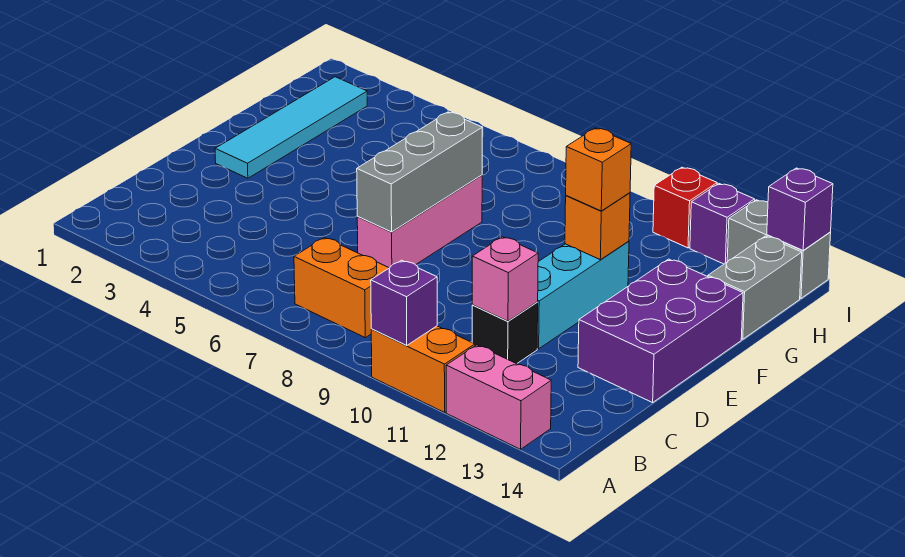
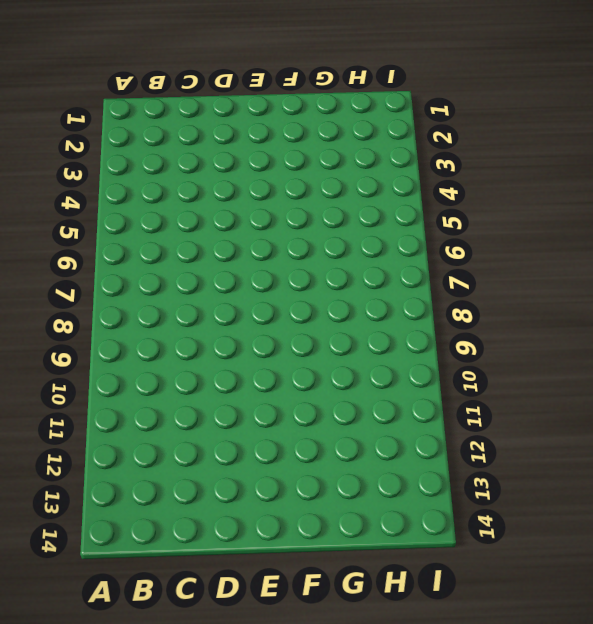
none -> orange 1x2 brick [371,326,475,412]
none -> pink 1x2 brick [446,345,551,449]
none -> orange 1x2 brick [294,238,389,338]

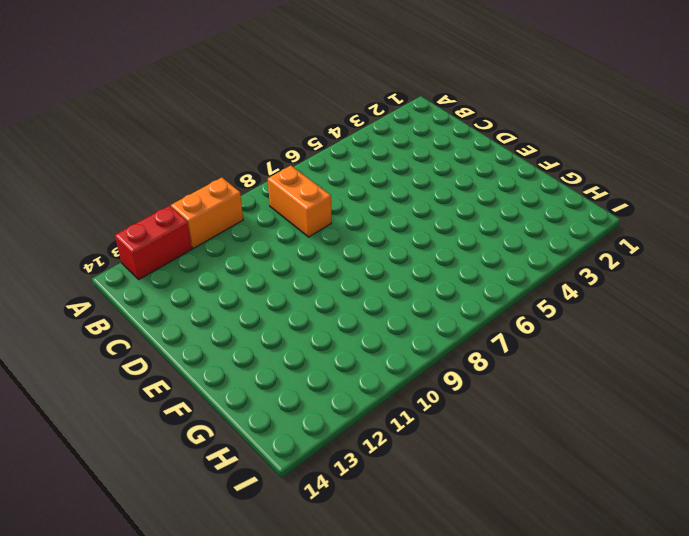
red 1x2 brick [115,206,192,279] -> pink 1x2 brick [446,345,551,449]
orange 1x2 brick [268,166,331,237] -> orange 1x2 brick turned to [294,238,389,338]
none -> black 1x1 brick [472,302,538,364]
none -> pink 1x3 brick [357,175,482,268]
none -> cyan 1x3 brick [537,241,629,349]

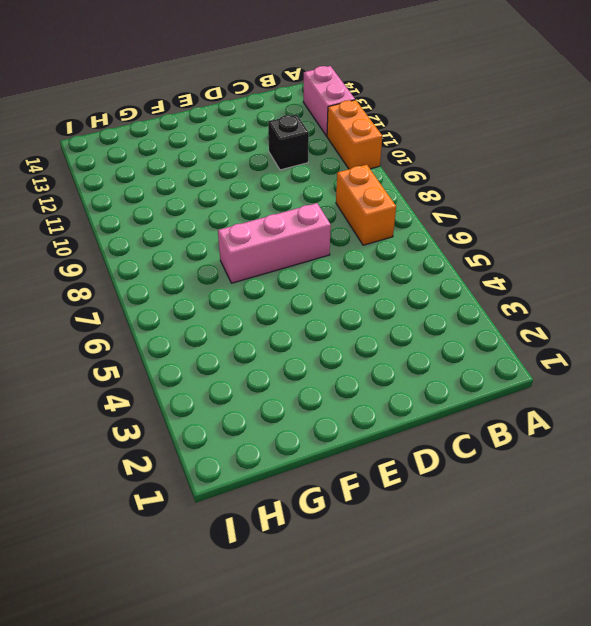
none -> cyan 1x3 brick [537,241,629,349]
none -> purple 2x3 brick [578,259,743,402]
none -> cyan 1x4 tile [215,77,367,178]

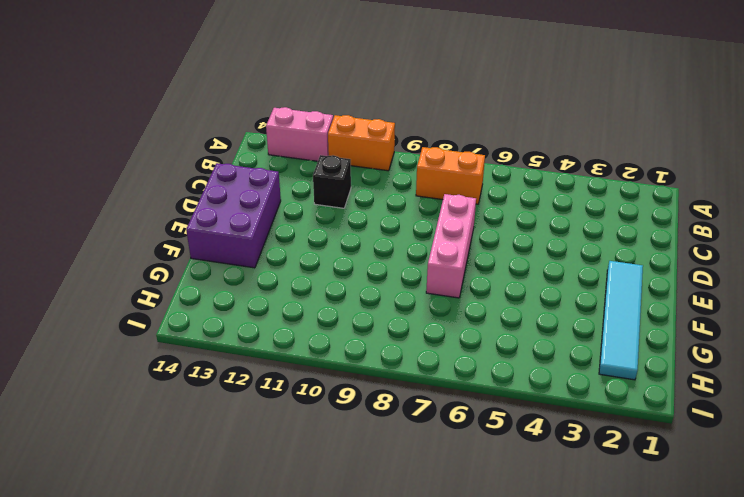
none -> cyan 1x3 brick [537,241,629,349]
none -> grey 1x2 brick [708,236,802,339]
none -> red 1x1 brick [653,167,717,248]

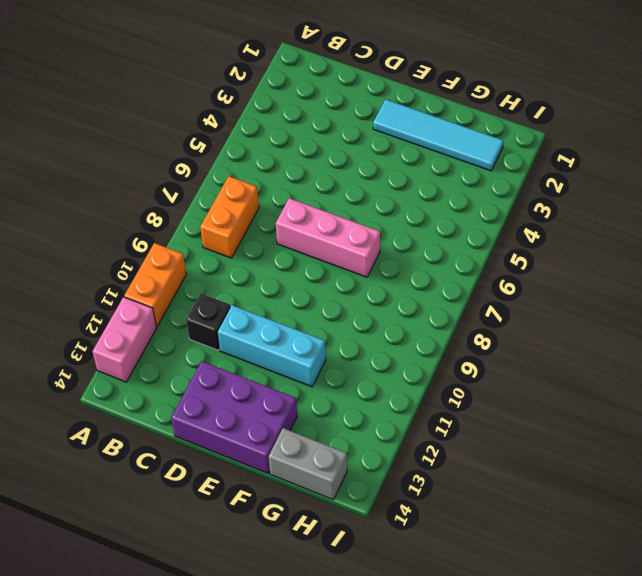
none -> red 1x1 brick [653,167,717,248]
none -> purple 1x1 brick [690,184,755,264]
none -> grey 1x2 brick [727,200,831,298]

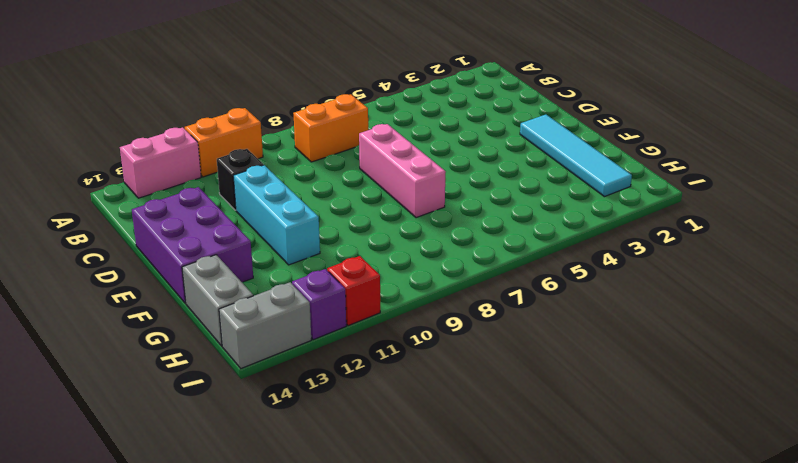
none -> purple 1x1 brick [371,260,437,345]
none -> pink 1x1 brick [472,237,538,321]
none -> grey 1x3 brick [357,112,482,232]

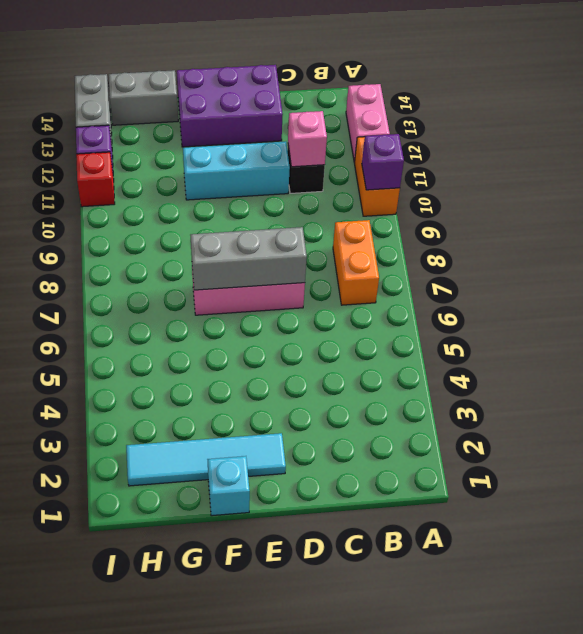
cyan 1x1 brick [207,456,250,516] -> none
none -> orange 1x1 brick [565,193,630,260]
none -> purple 1x1 brick [767,168,833,250]
none -> orange 1x1 brick [566,128,631,211]

